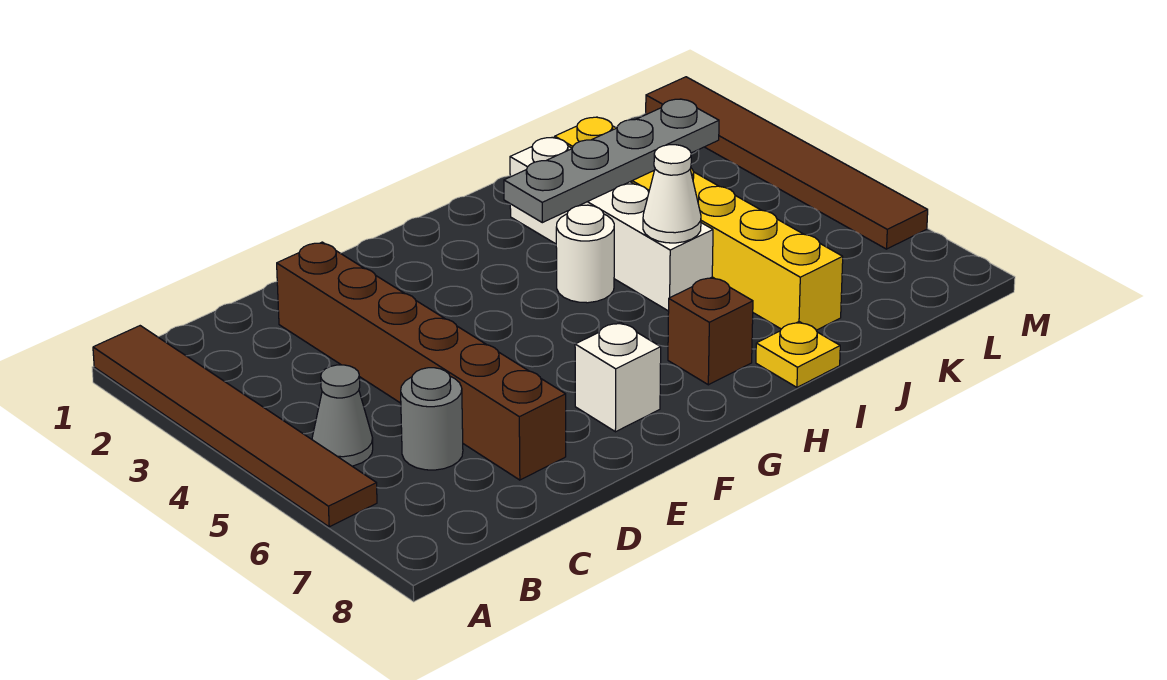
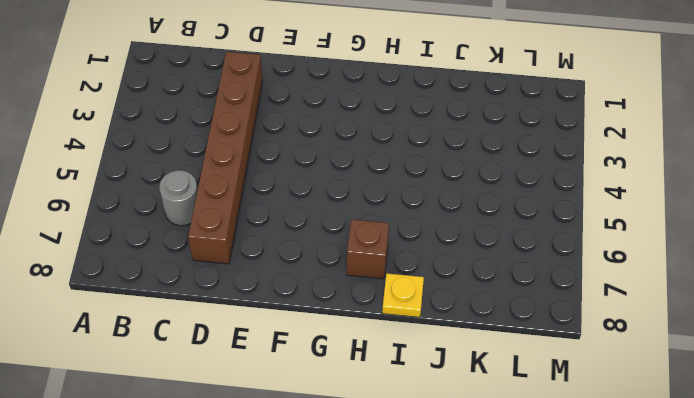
none -> brown 1x6 tile [93,326,377,527]
none -> grey 1x1 cone [312,365,373,466]
none -> white 1x1 brick [575,322,661,432]

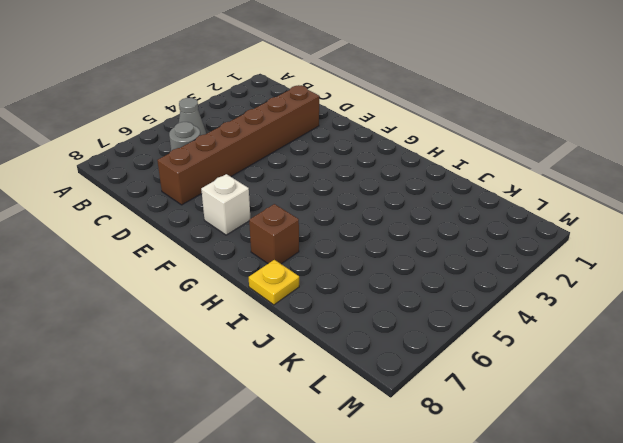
none -> brown 1x6 tile [93,326,377,527]
none -> white 1x1 round brick [556,205,614,303]
none -> white 1x4 brick [510,137,713,311]

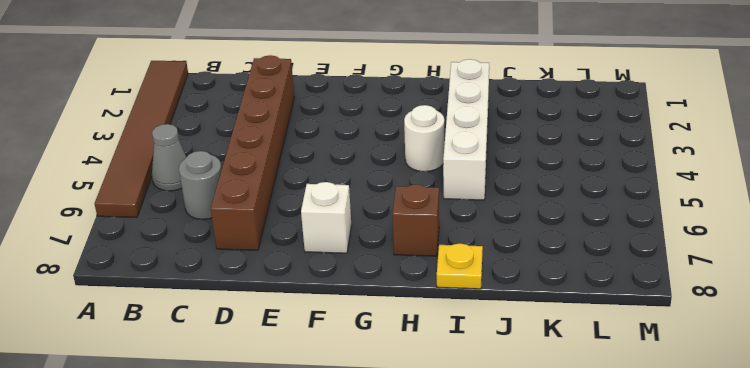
none -> yellow 1x6 brick [555,117,843,330]
none -> brown 1x6 tile [646,77,928,249]
none -> grey 1x4 plate [504,99,719,223]

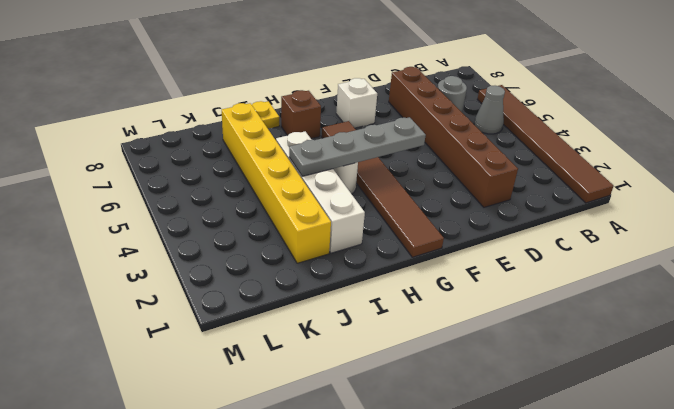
grey 1x4 plate [289,117,426,176] -> grey 1x4 plate moved to [504,99,719,223]
brown 1x6 tile [322,121,444,257] -> brown 1x6 tile moved to [646,77,928,249]
none -> white 1x1 cone [643,145,701,243]

